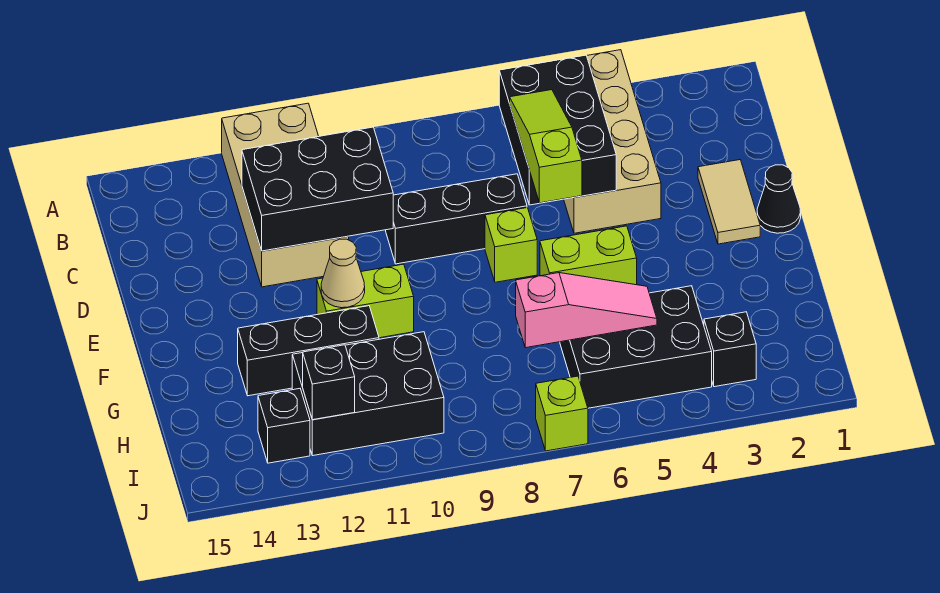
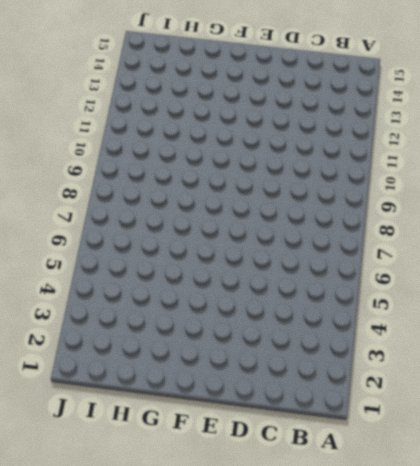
none -> tan 2x4 brick [564,50,661,233]
none -> tan 2x4 brick [222,103,349,287]
none -> tan 1x2 tile [698,160,760,244]

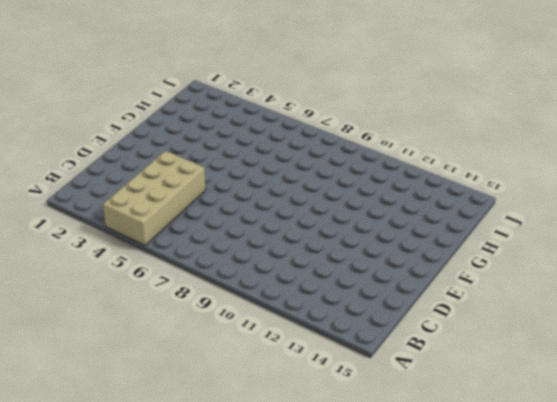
none -> tan 2x4 brick [222,103,349,287]
none -> tan 1x2 tile [698,160,760,244]
none -> black 1x3 brick [386,174,527,264]

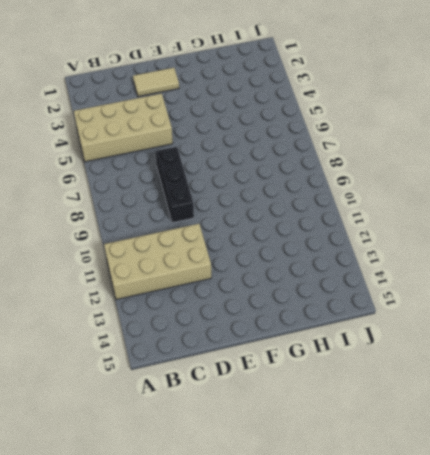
none -> black 1x1 cone [757,165,801,233]
none -> lime 1x1 brick [485,208,537,282]
none -> lime 1x2 brick [540,226,637,285]

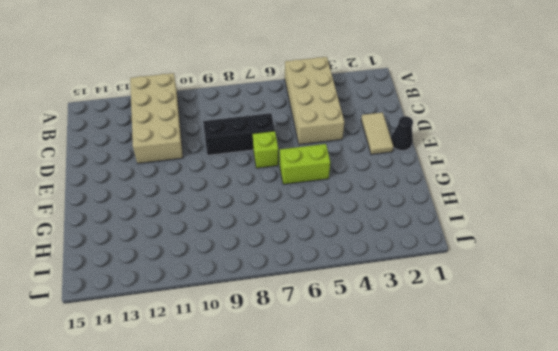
none -> lime 1x2 brick [317,264,414,338]
none -> black 1x3 brick [238,306,379,396]
none -> black 2x3 brick [560,286,712,408]

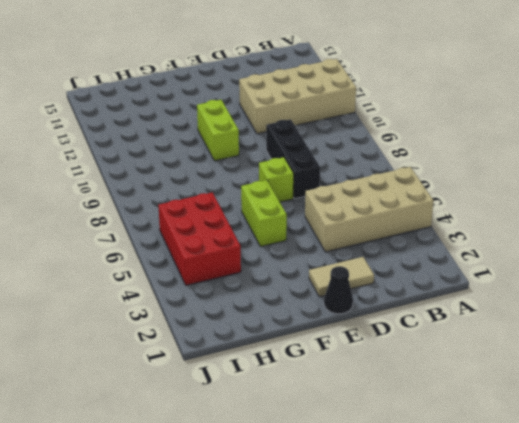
red 2x3 brick [158,192,241,285] -> black 2x3 brick [560,286,712,408]
none -> black 1x3 brick [238,306,379,396]
none -> black 2x3 brick [292,332,444,456]
none -> black 1x1 brick [704,312,756,387]

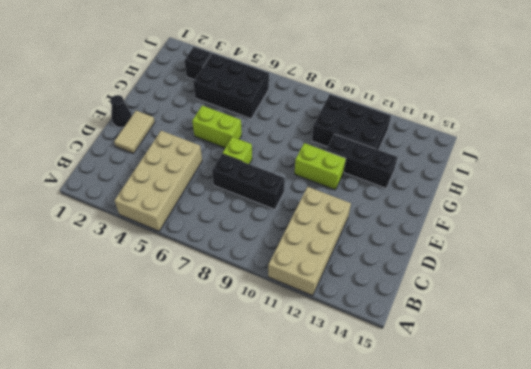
none -> black 1x1 brick [258,389,310,463]
none -> lime 1x1 brick [536,376,588,451]
none -> black 2x3 brick [499,55,616,205]

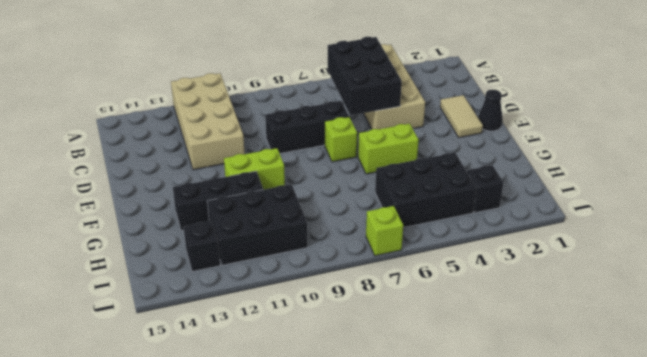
none -> black 2x3 brick [242,127,393,251]
none -> tan 1x1 cone [321,239,365,308]
none -> pink 1x3 slope [516,273,657,348]

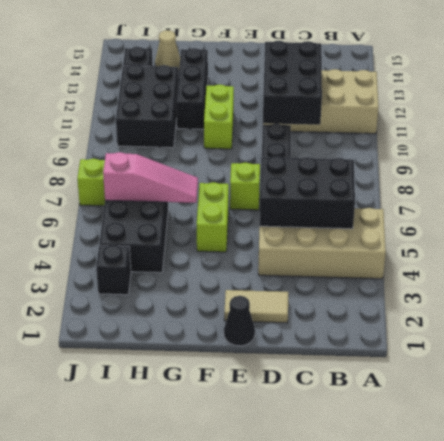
pink 1x3 slope [103,152,198,203] -> pink 1x3 slope turned to [516,273,657,348]
tan 1x1 cone [155,30,180,71] -> tan 1x1 cone moved to [321,239,365,308]
none -> black 1x1 brick [303,345,355,420]
none -> lime 1x3 slope [510,90,582,203]

